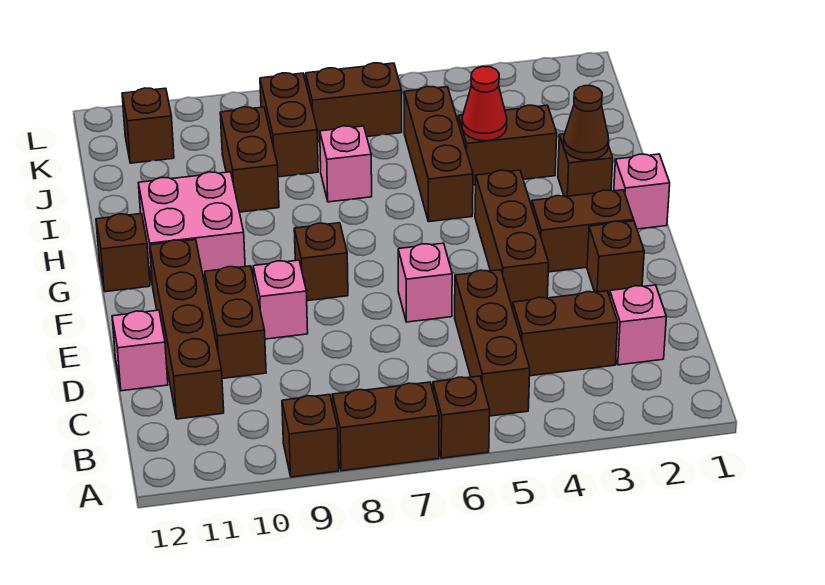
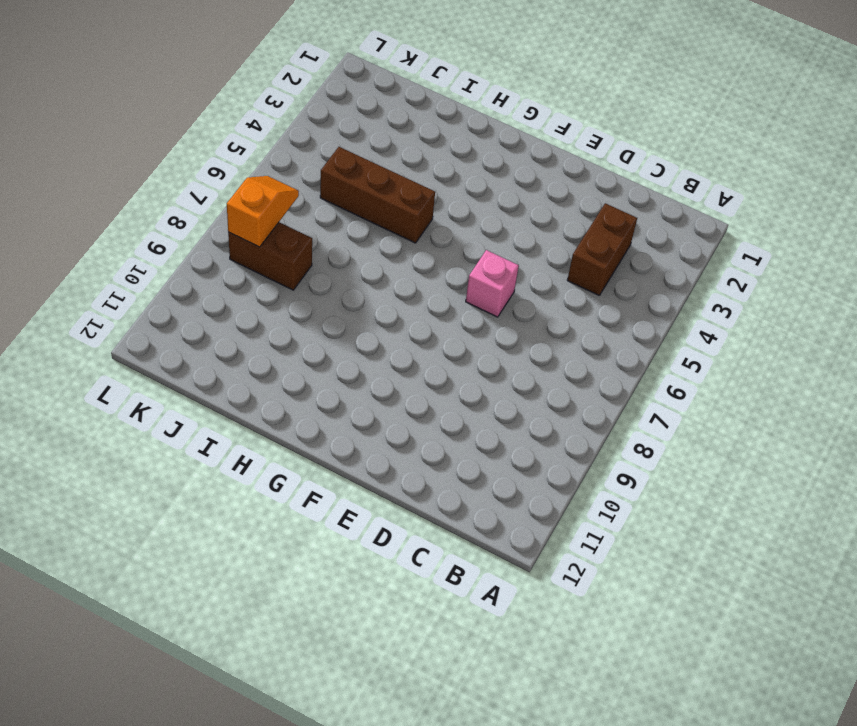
orange 1x2 slope [227,176,299,247] -> none
none -> brown 1x1 brick [433,376,490,458]
none -> brown 1x2 brick [332,382,439,471]
none -> brown 1x1 brick [282,394,339,477]

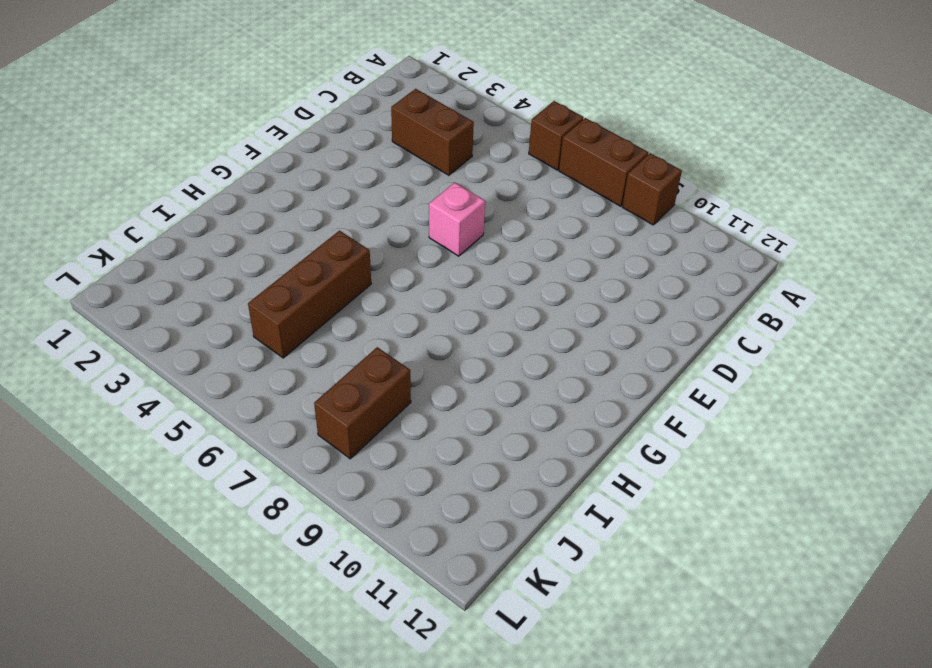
none -> brown 1x3 brick [455,270,530,416]
none -> pink 1x1 brick [610,285,666,365]
none -> brown 1x4 brick [150,240,224,419]

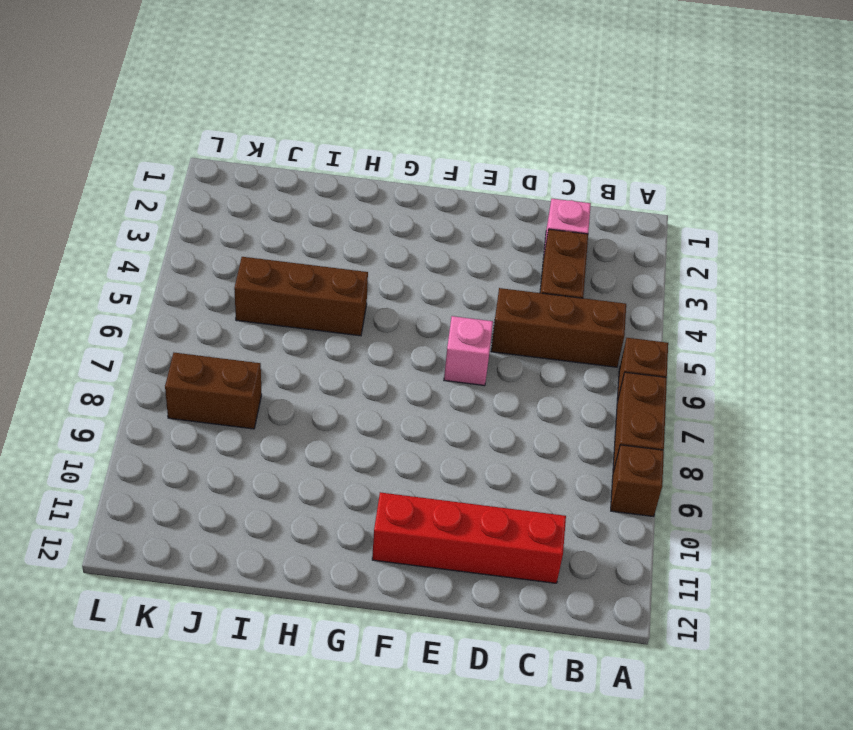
red 1x4 brick [372,492,566,583] -> brown 1x4 brick [150,240,224,419]
none -> brown 1x2 brick [205,266,266,379]
none -> pink 1x1 brick [112,310,168,391]
none -> brown 1x1 brick [587,221,644,296]

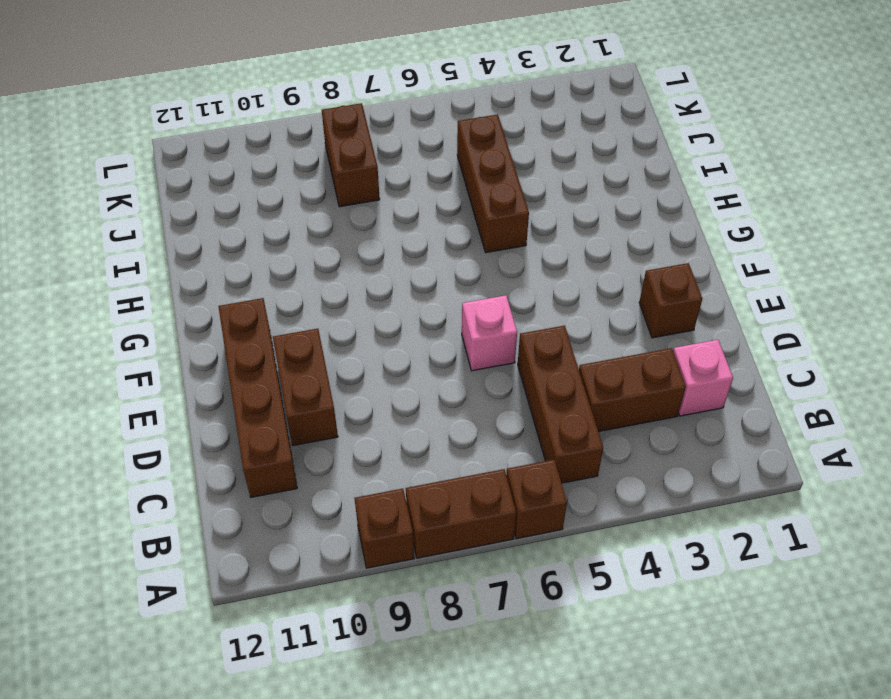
none -> pink 1x1 brick [112,310,168,391]
none -> brown 1x3 brick [475,170,549,309]
none -> pink 1x1 brick [253,260,308,339]

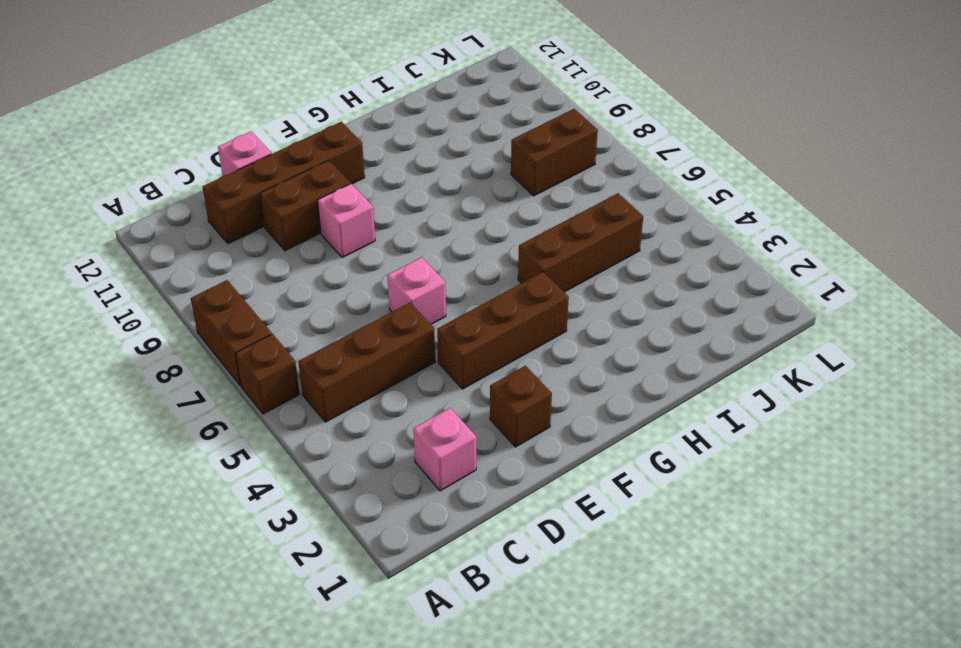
none -> brown 1x1 brick [282,394,339,477]
none -> brown 1x2 brick [513,291,618,376]
none -> brown 1x2 brick [532,190,634,272]

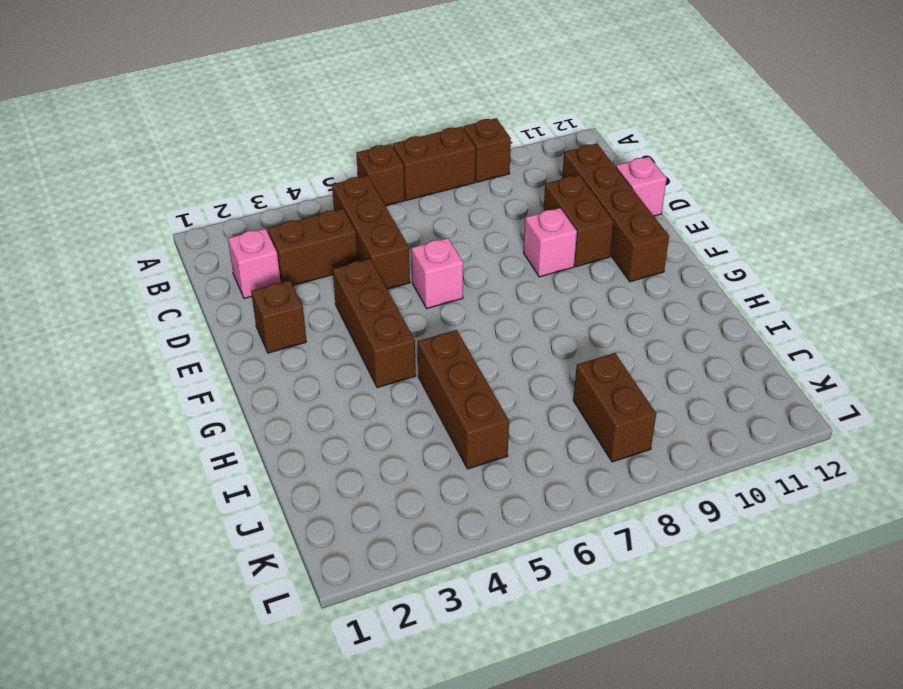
none -> brown 1x2 brick [532,190,634,272]
none -> brown 1x1 brick [294,223,348,301]
none -> pink 1x1 brick [614,154,670,229]

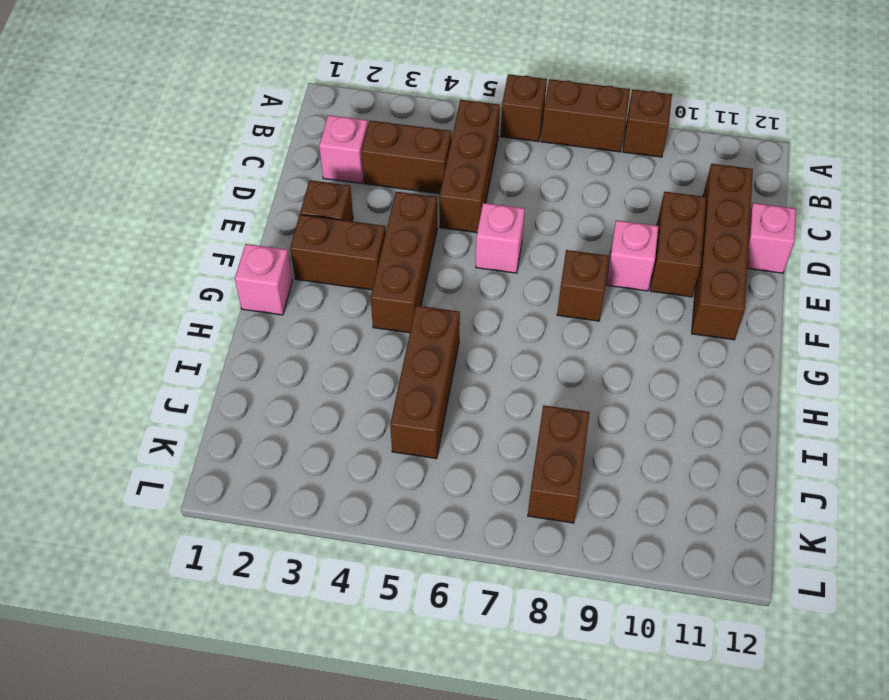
none -> pink 2x2 brick [139,172,245,286]
none -> brown 1x1 brick [96,214,150,292]
none -> brown 1x1 brick [558,134,613,197]

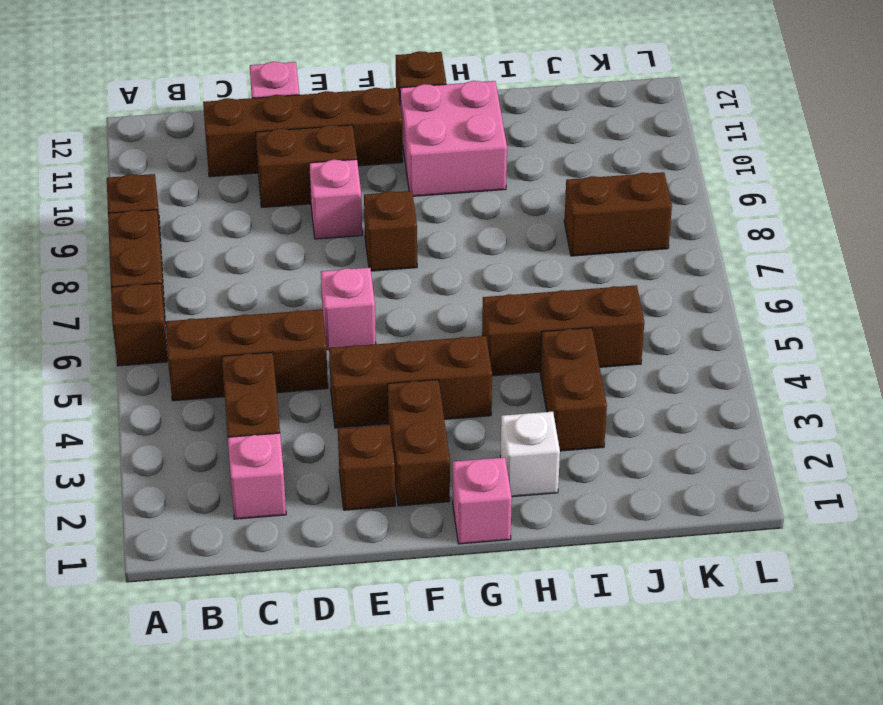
white 1x1 brick [500,412,560,497] -> brown 1x1 brick [558,134,613,197]
none -> pink 1x1 brick [320,126,372,202]
none -> brown 1x2 brick [220,107,279,212]
none -> brown 1x2 brick [306,63,402,142]

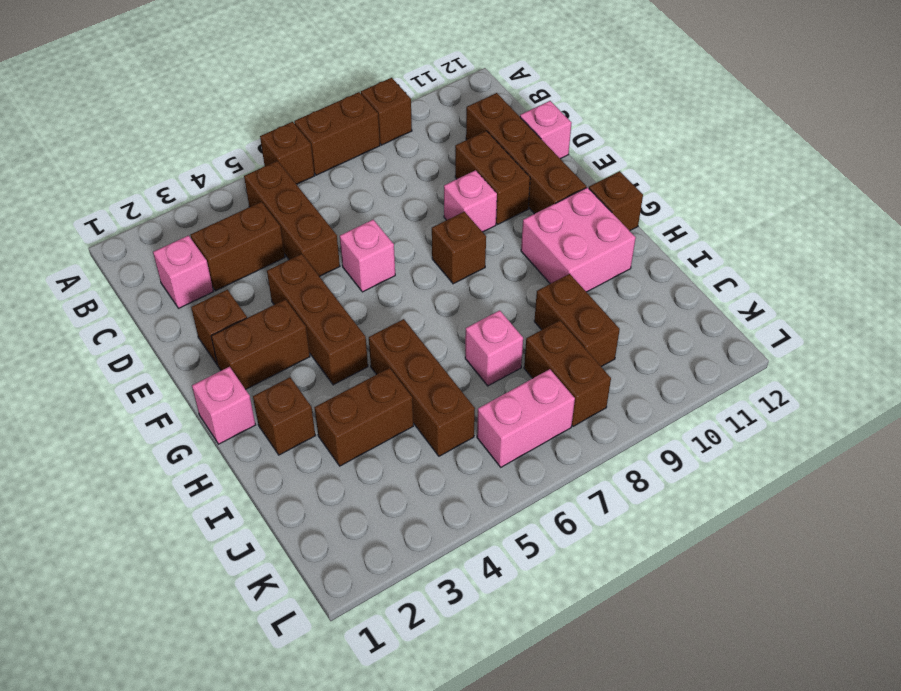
pink 1x2 brick [477,369,575,467] -> brown 1x2 brick [306,63,402,142]
none -> brown 1x1 brick [122,88,174,163]
none -> brown 1x1 cone [564,86,609,160]
none -> red 1x1 cone [462,66,507,141]

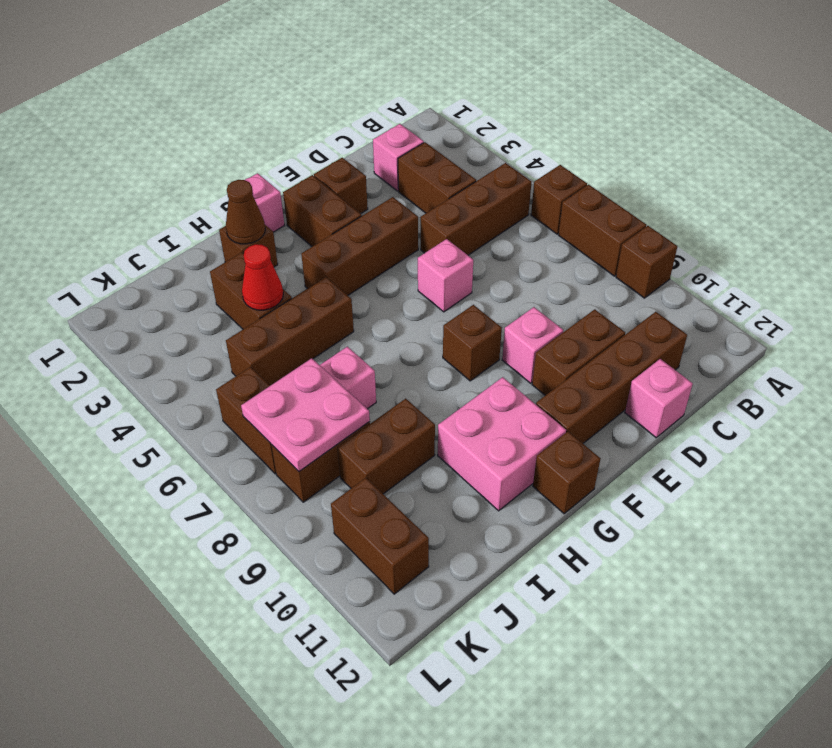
pink 2x2 plate [241,358,370,471] -> none
brown 1x2 brick [331,478,429,594] -> brown 1x1 brick [122,88,174,163]

